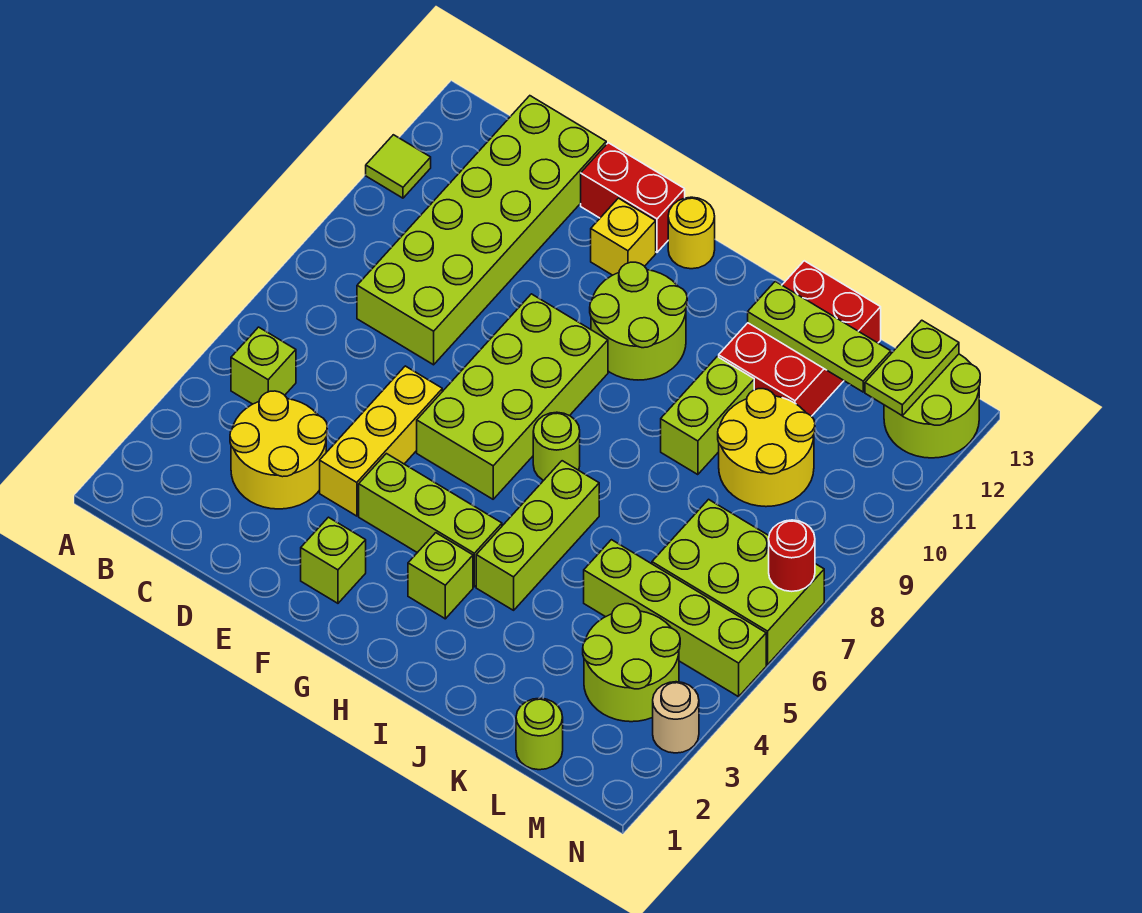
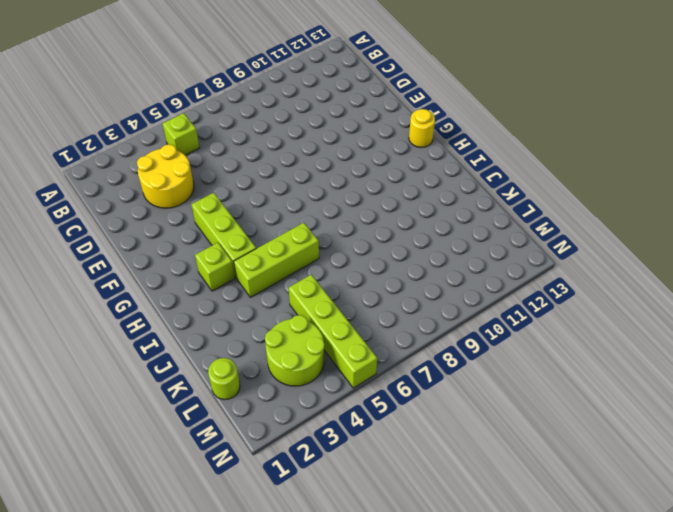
none -> lime 1x1 tile [366,135,431,198]
none -> lime 2x6 brick [357,96,606,365]
none -> yellow 1x3 brick [320,366,442,516]

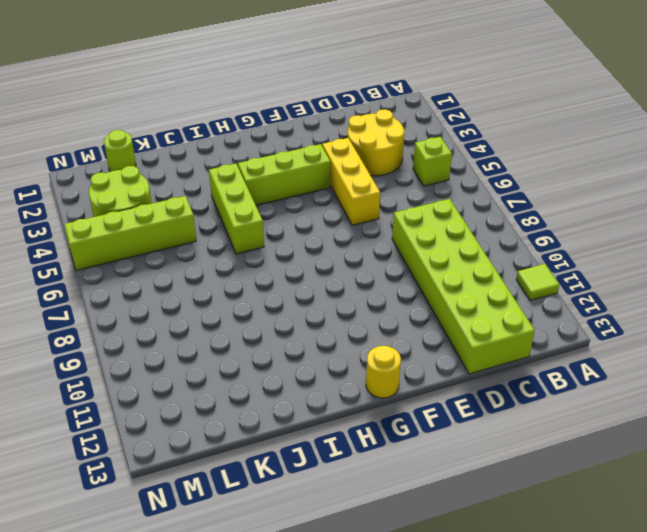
none -> red 1x2 brick [581,143,685,252]
none -> lime 1x1 brick [301,517,366,603]
none -> lime 2x4 brick [417,294,608,499]

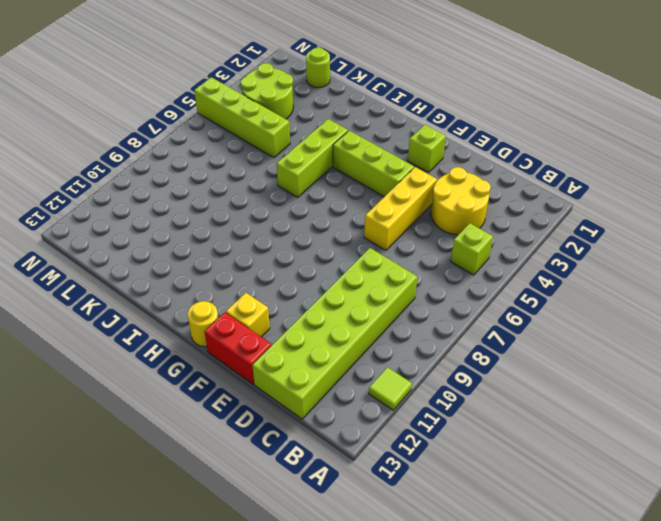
none -> lime 2x4 brick [417,294,608,499]
none -> lime 2x2 round brick [590,262,687,380]
none -> lime 1x1 brick [408,533,473,619]

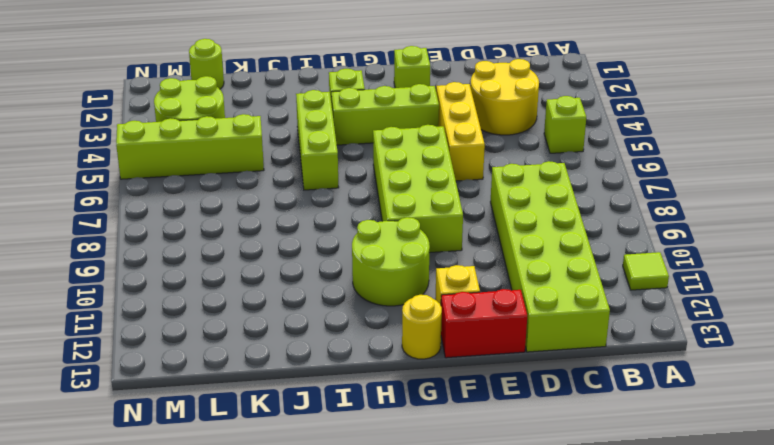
none -> lime 1x1 round brick [533,412,580,480]
none -> lime 1x2 brick [661,357,754,475]
none -> red 2x3 brick [719,261,881,416]

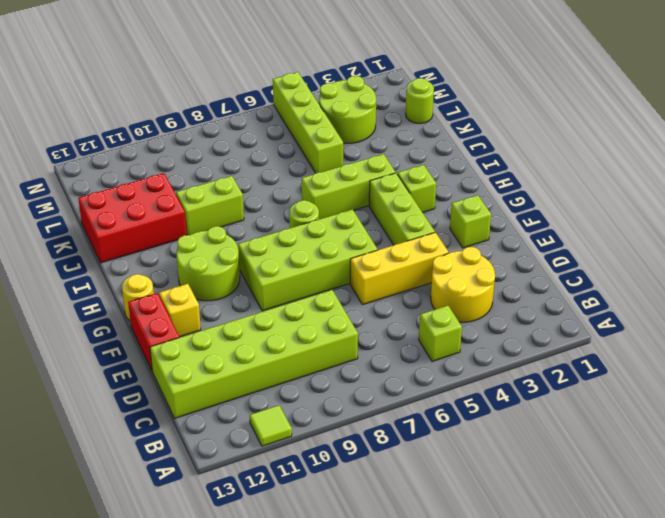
none -> yellow 2x2 round brick [718,389,815,507]
none -> lime 2x3 brick [652,499,824,665]
none -> lime 2x2 round brick [884,354,980,458]

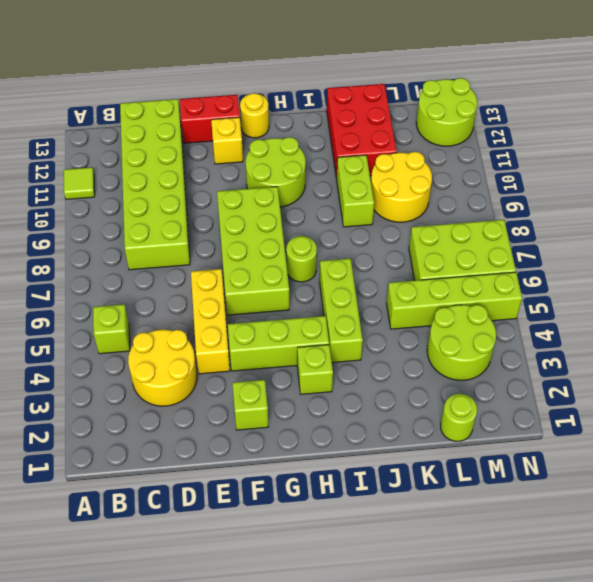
none -> tan 1x1 round brick [653,682,699,753]
none -> lime 1x3 plate [748,281,891,392]
none -> lime 1x2 plate [865,320,959,416]

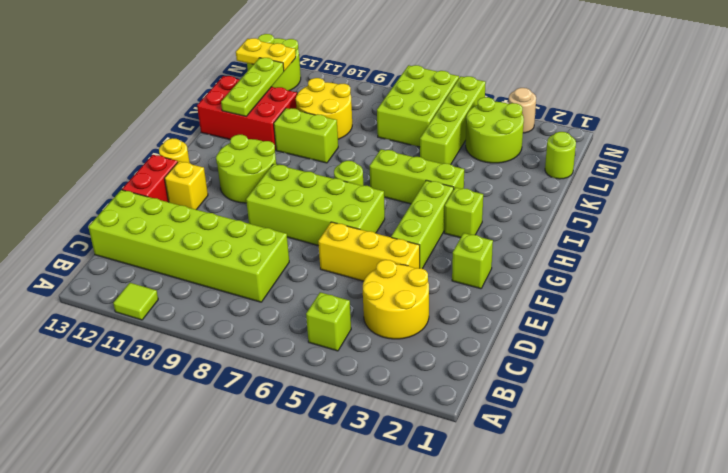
yellow 1x2 plate [236,38,296,71] -> lime 1x2 plate [865,320,959,416]
none -> red 1x1 round brick [769,520,815,591]

